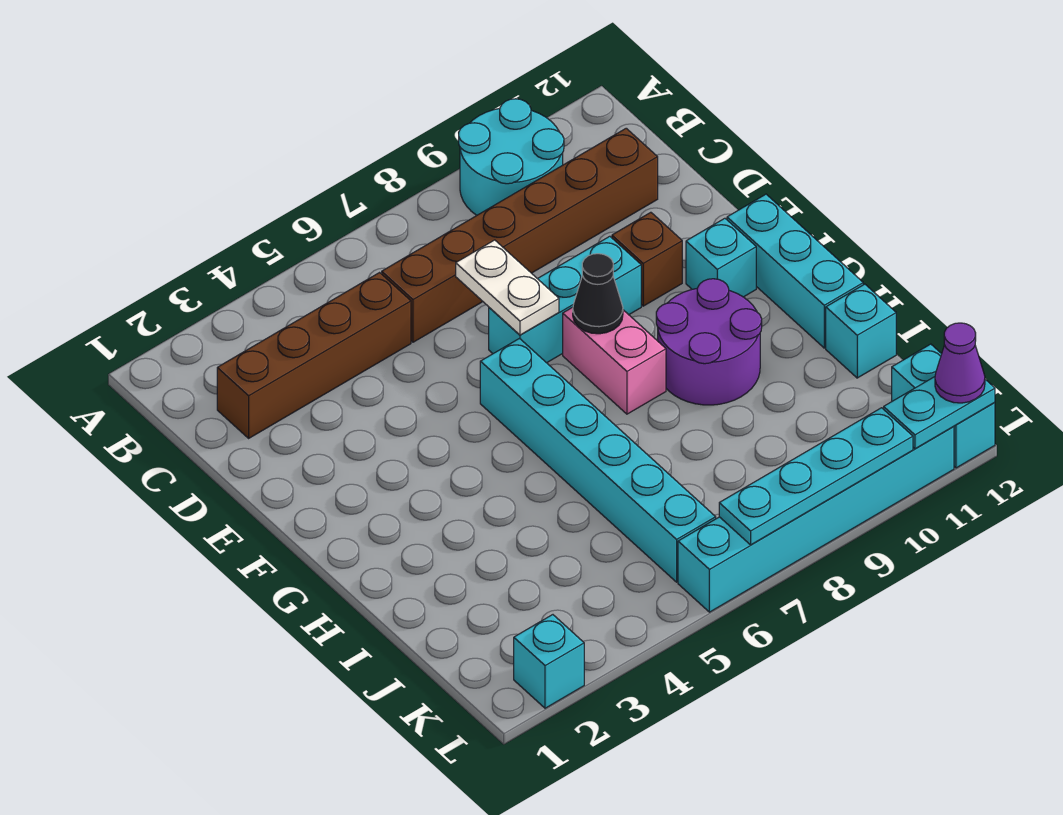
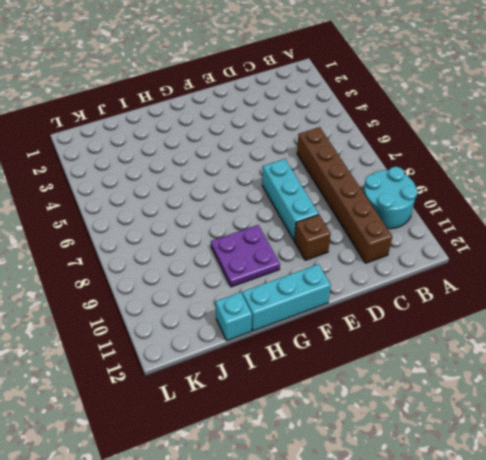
purple 2x2 plate [211,225,280,287] -> purple 2x2 round brick [656,279,762,405]
none -> brown 1x4 brick [217,273,411,438]
none -> cyan 1x6 brick [480,339,716,582]
none -> pink 1x2 brick [563,307,666,414]

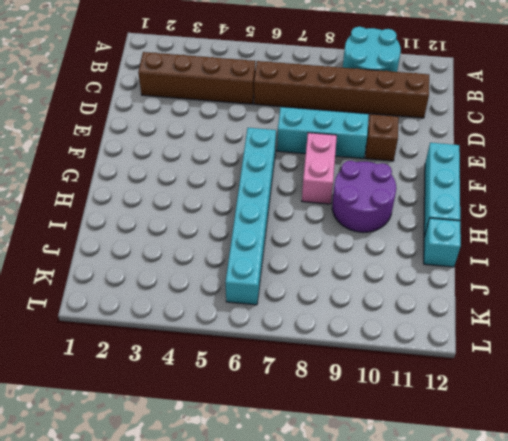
none -> cyan 1x1 brick [686,218,756,297]
none -> cyan 1x2 brick [892,344,995,468]
none -> cyan 1x1 brick [514,615,584,708]

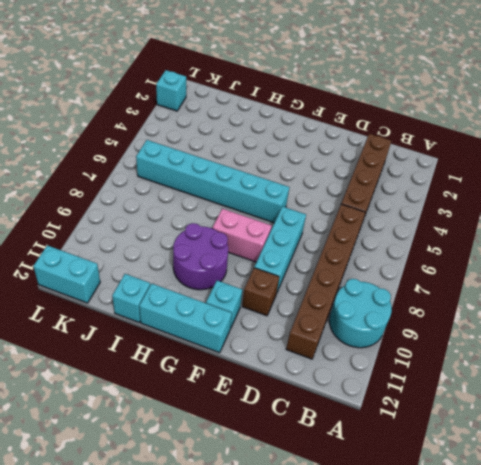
none -> cyan 1x6 brick [678,426,954,612]
none -> white 1x2 plate [456,240,559,335]
none -> black 1x1 cone [573,254,623,334]

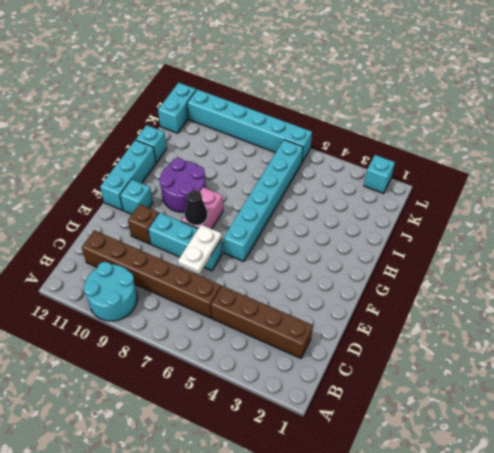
none -> cyan 1x4 plate [719,408,913,545]
none -> cyan 1x2 plate [884,377,995,449]
none -> purple 1x1 cone [935,323,985,403]

